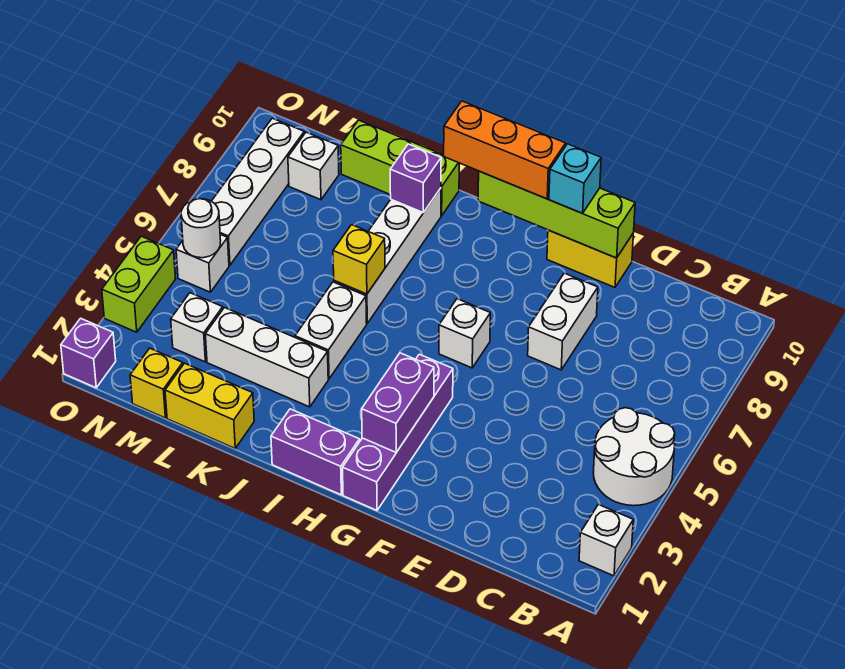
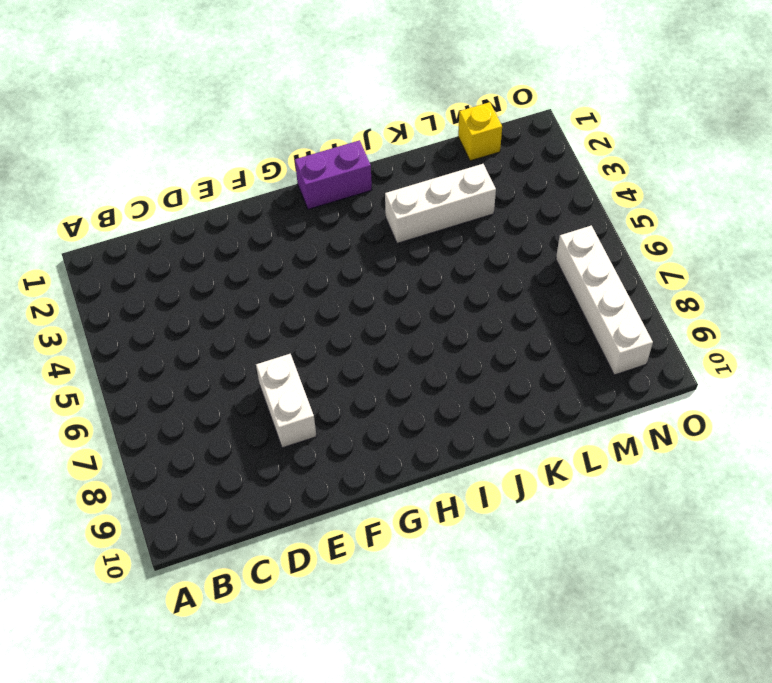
none -> white 1x1 brick [579,504,633,576]
none -> white 2x2 round brick [593,408,675,506]
none -> yellow 1x2 brick [547,230,633,287]

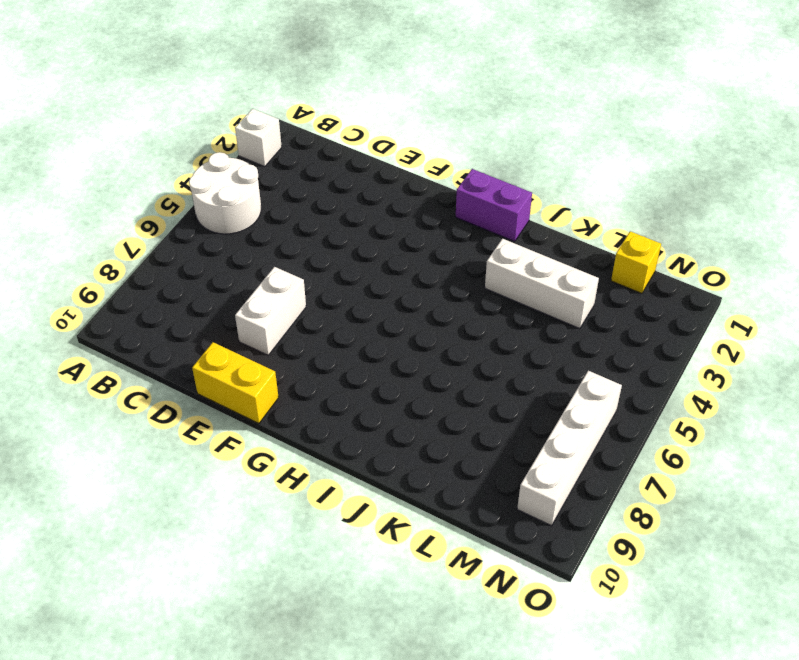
none -> purple 1x4 brick [343,354,453,510]
none -> white 1x1 brick [439,299,490,368]
none -> white 1x2 brick [295,282,367,379]

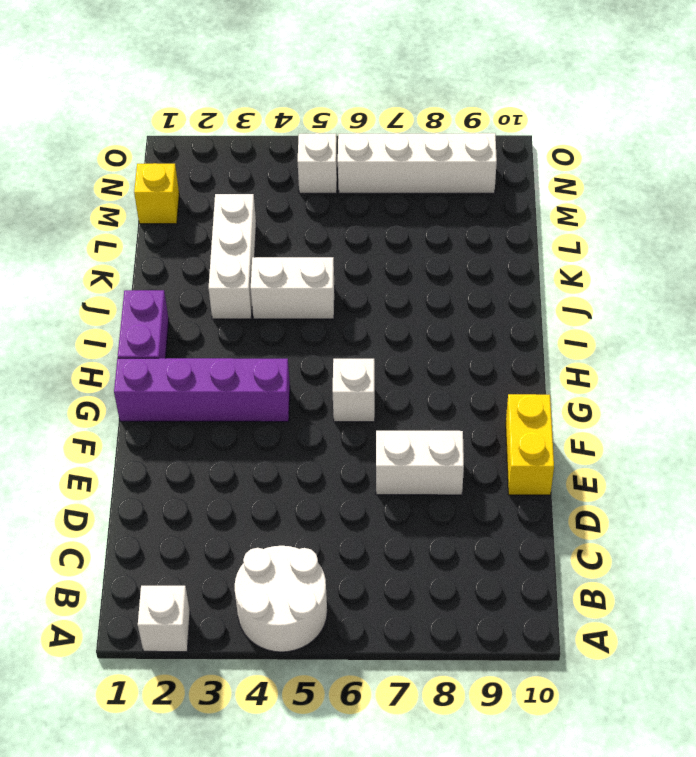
none -> white 1x4 brick [334,188,441,323]
none -> lime 1x3 brick [341,120,459,216]
none -> yellow 1x2 brick [165,363,254,448]

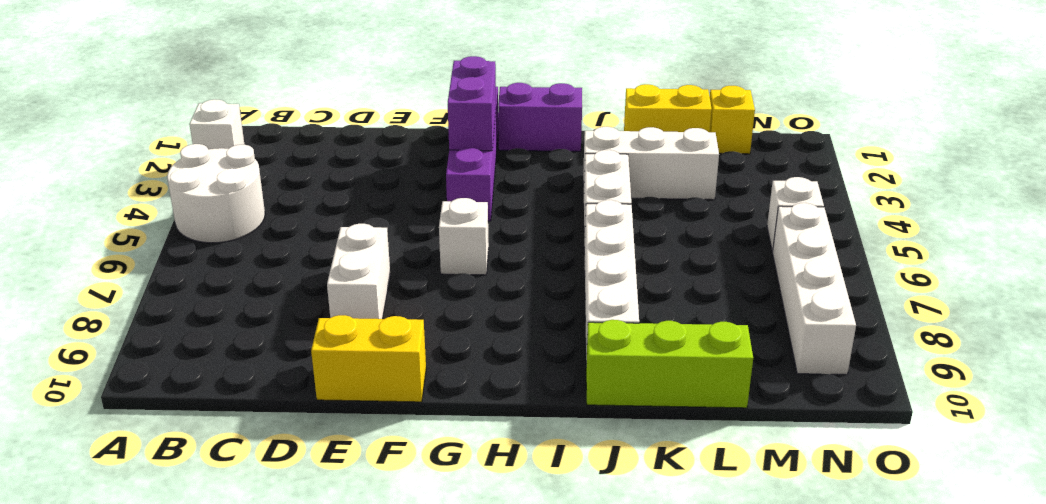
none -> white 1x1 brick [171,293,223,362]
none -> white 1x1 brick [288,132,339,200]
none -> purple 1x1 brick [61,318,116,388]

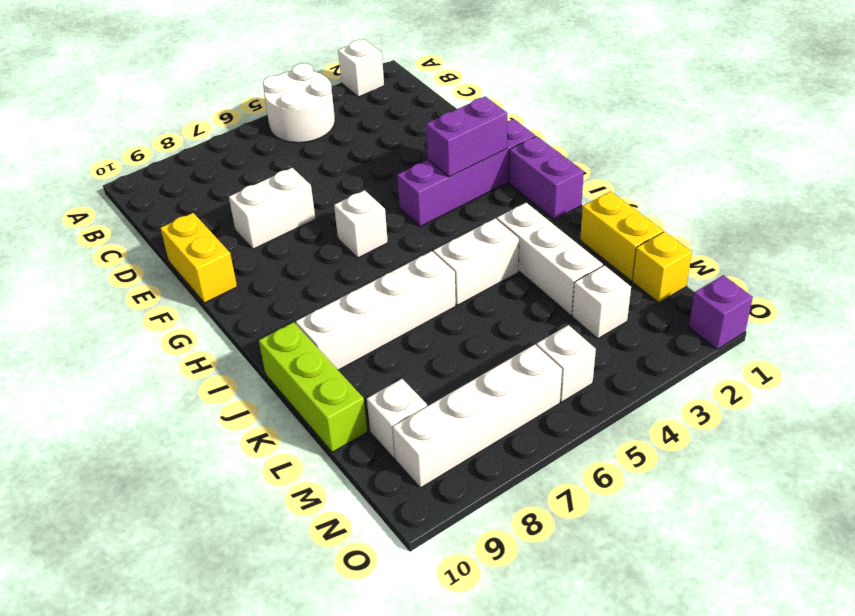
none -> lime 1x2 brick [102,236,176,332]
none -> lime 1x4 brick [478,171,635,258]
none -> yellow 1x1 brick [333,225,385,294]

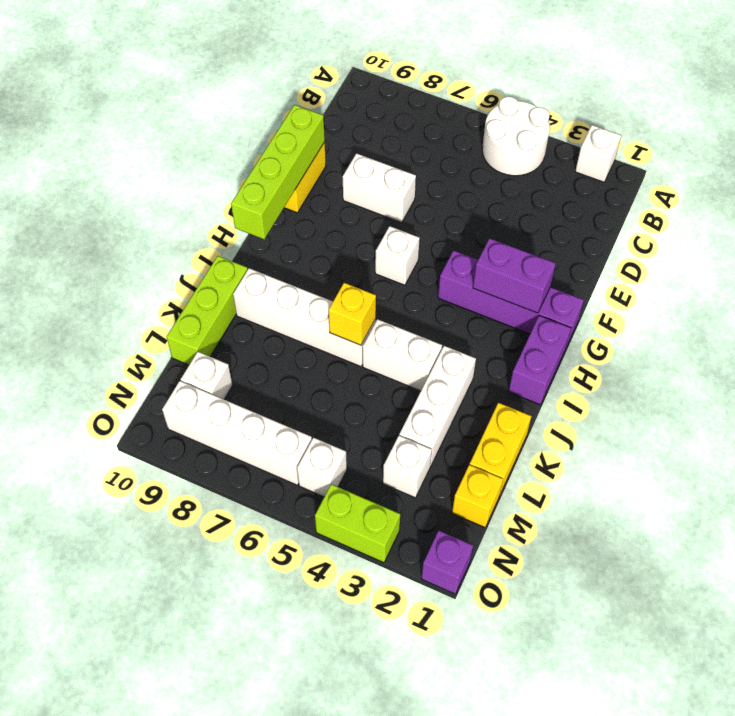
none -> purple 1x1 brick [390,144,441,213]
none -> white 1x1 round brick [181,199,221,258]
none -> cyan 1x1 brick [549,144,601,213]

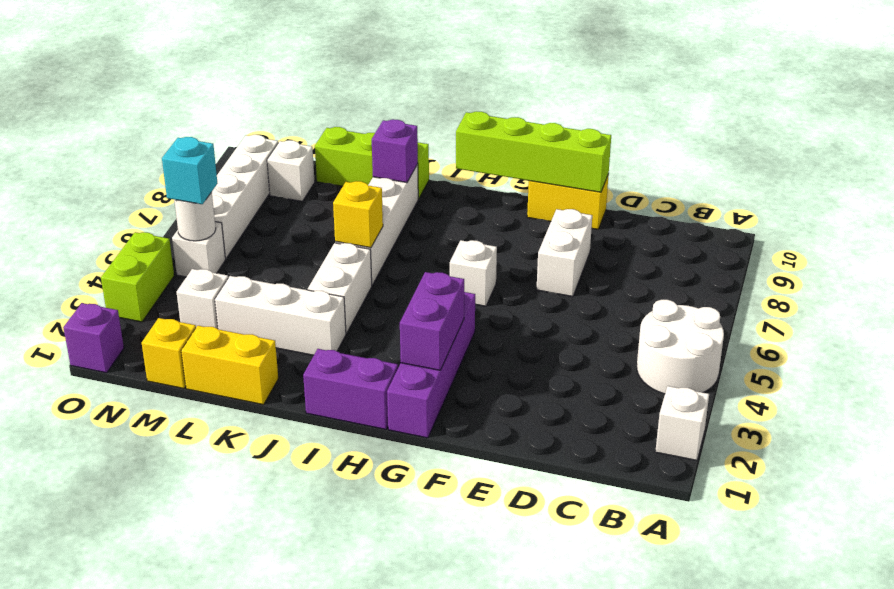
cyan 1x1 brick [162,137,218,204] -> cyan 1x1 brick moved to [549,144,601,213]
none -> orange 1x3 brick [444,101,566,199]

